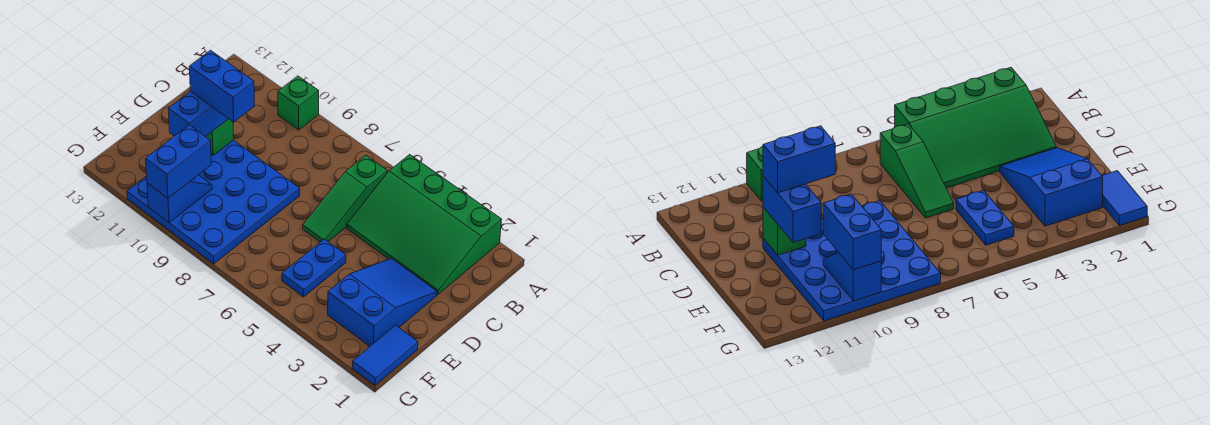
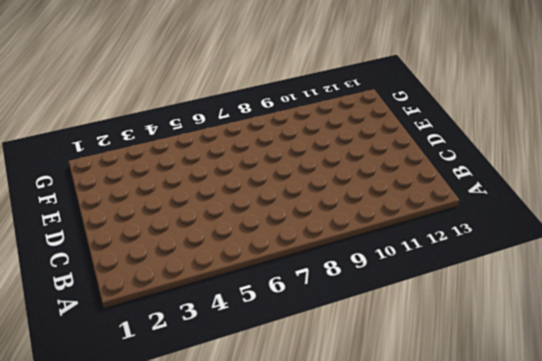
none -> green 3x4 slope [347,155,502,295]
none -> green 1x1 brick [278,76,319,130]
none -> green 1x3 slope [303,155,387,242]

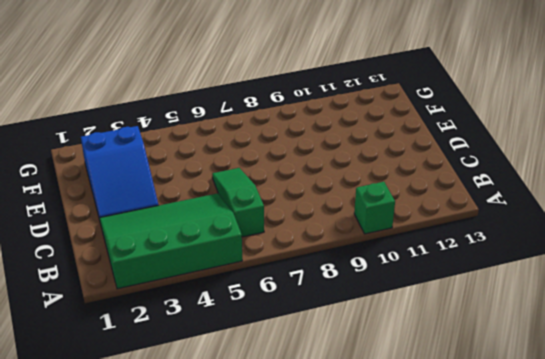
none -> blue 4x4 plate [127,140,300,264]
none -> blue 1x2 plate [282,239,346,297]
none -> blue 1x2 tile [352,325,418,385]

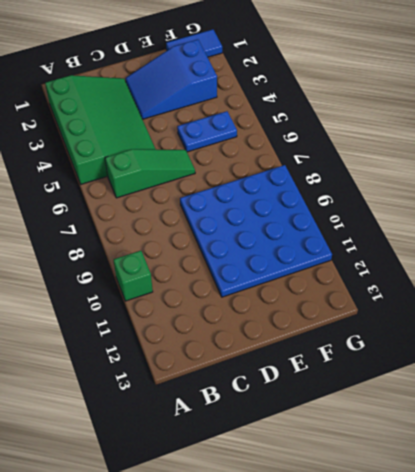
none -> green 1x1 brick [205,119,234,155]
none -> blue 1x2 slope [147,175,212,222]
none -> blue 1x2 brick [168,91,228,136]

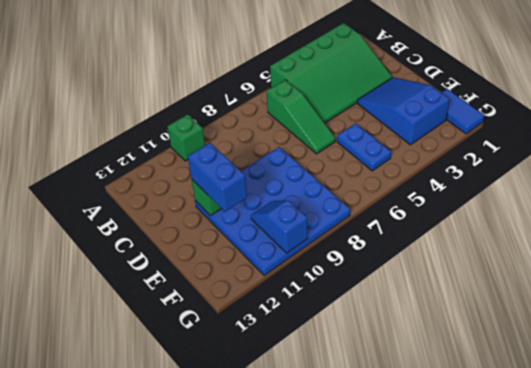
none -> blue 1x2 brick [146,125,211,198]
none -> blue 1x2 brick [189,50,255,122]

